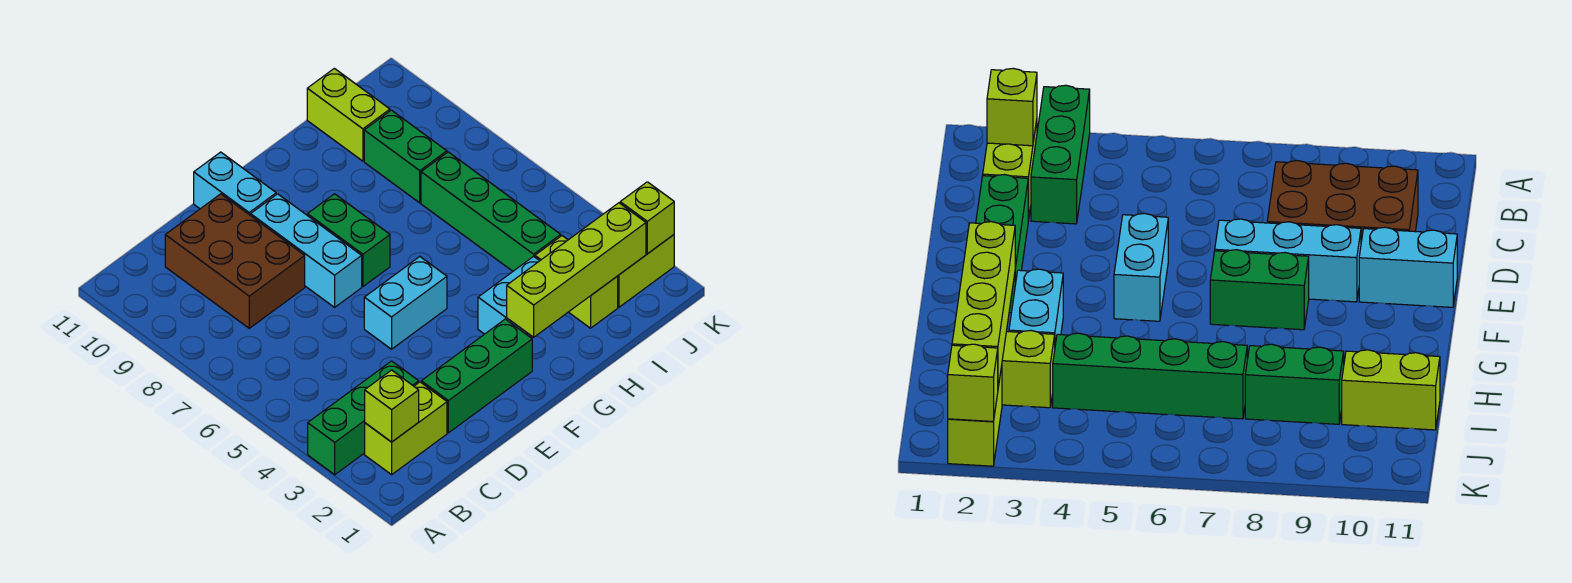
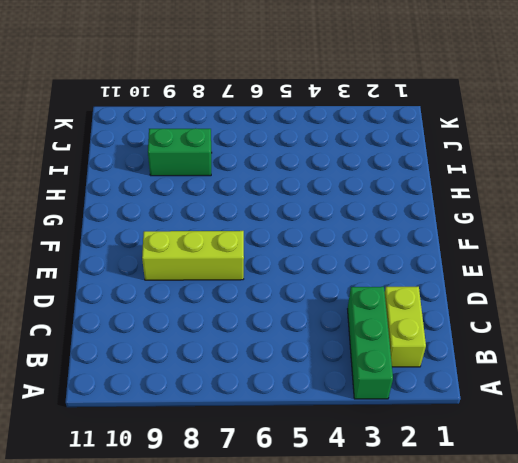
lime 1x3 brick [142,231,244,280] -> cyan 1x3 brick [251,194,362,307]
none -> brown 2x3 brick [165,194,305,328]
none -> green 1x3 brick [421,319,532,433]
none -> cyan 1x2 brick [364,257,447,349]

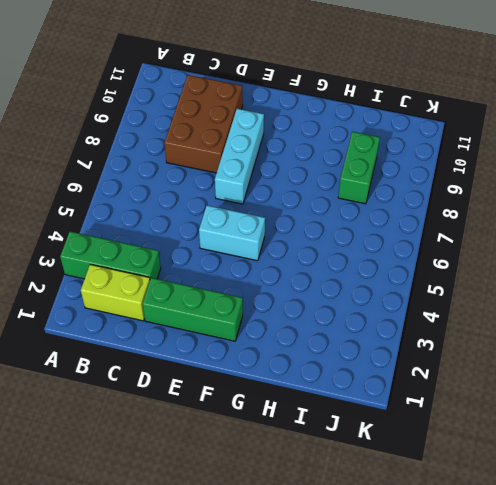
none -> cyan 1x2 brick [194,152,276,216]
none -> green 1x2 brick [307,194,390,286]
none -> cyan 1x2 brick [478,256,539,334]

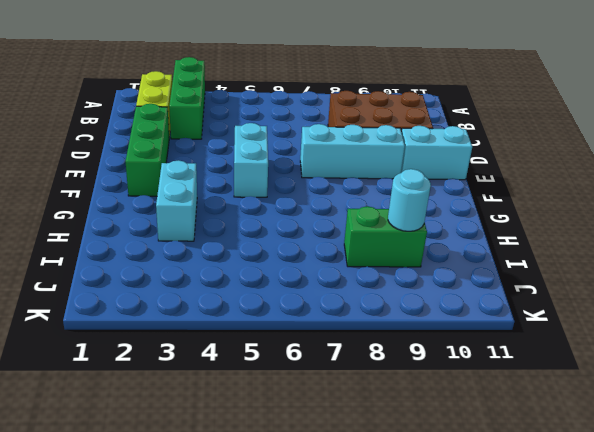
cyan 1x1 round brick [388,169,431,231] -> none
none -> green 1x2 brick [307,194,390,286]
none -> lime 1x2 brick [535,236,618,328]
none -> green 1x4 brick [421,152,561,271]

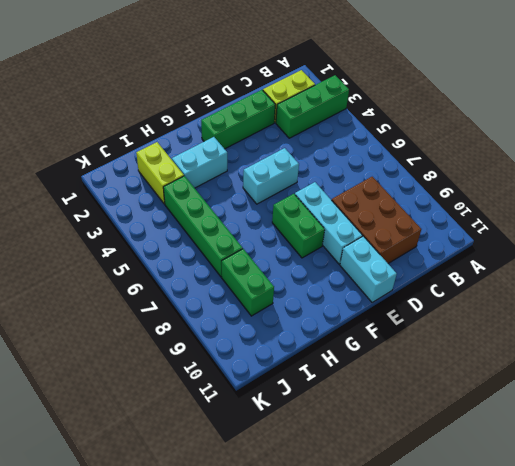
none -> lime 1x2 brick [307,68,390,161]
none -> lime 1x2 brick [618,235,674,307]
none -> lime 1x1 brick [365,370,419,442]

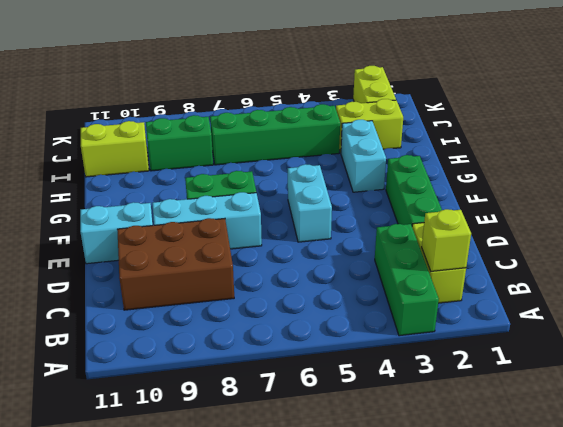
none -> lime 1x4 brick [507,203,646,337]
none -> lime 1x1 brick [620,182,674,254]

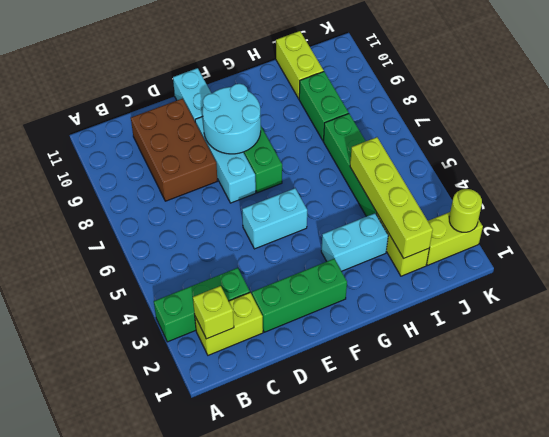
cyan 2x2 round brick [203,84,261,154] -> none
lime 1x4 brick [350,137,433,258] -> lime 1x4 brick turned to [507,203,646,337]
lime 1x1 round brick [449,189,482,232] -> lime 1x1 brick [620,182,674,254]

